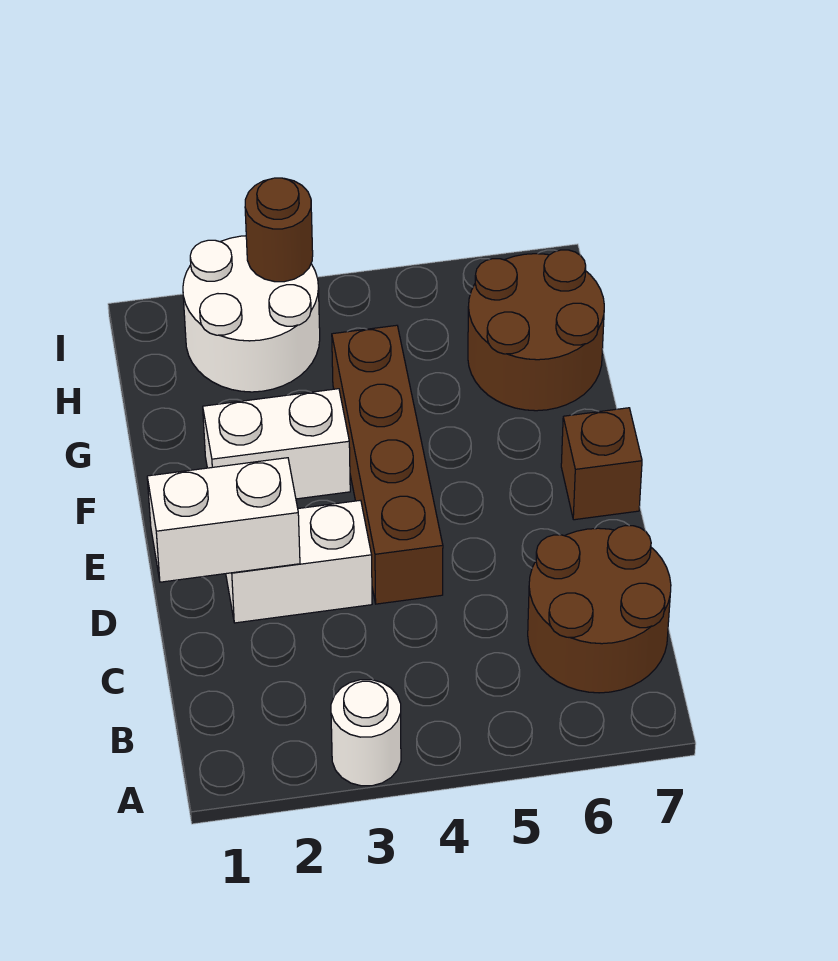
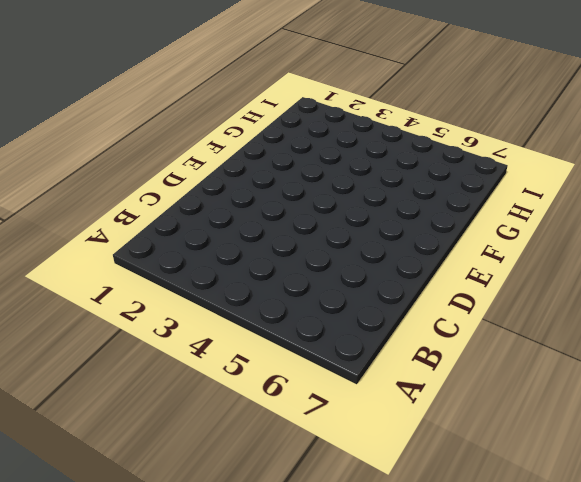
none -> white 1x1 round brick [331,680,401,786]
none -> brown 2x2 round brick [528,526,671,693]

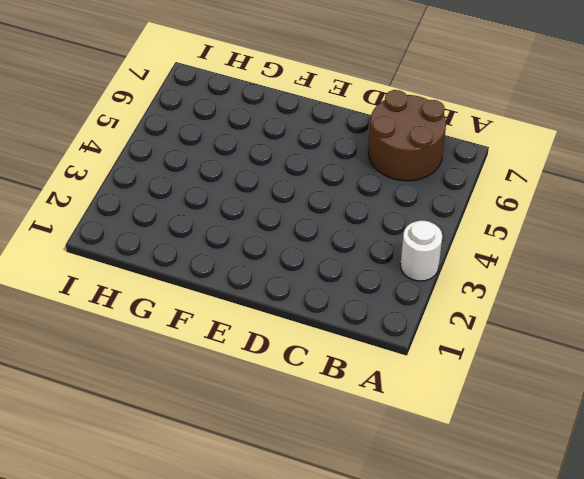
none -> white 1x2 brick [226,500,372,623]
none -> brown 1x4 brick [332,325,443,604]

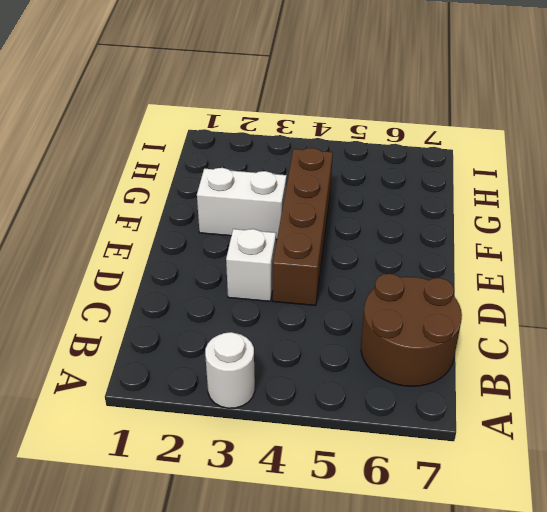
white 1x1 brick [226,229,276,301] -> white 1x2 brick [226,500,372,623]
none -> brown 1x1 brick [561,408,642,520]
none -> brown 2x2 round brick [468,250,604,411]

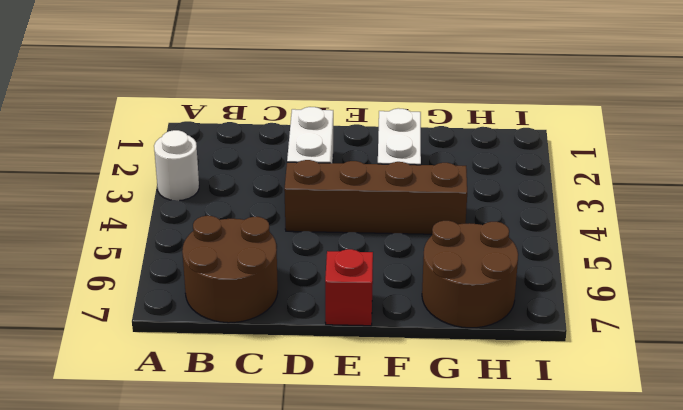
red 1x1 brick [325,249,373,326] -> brown 1x1 brick [561,408,642,520]
none -> white 2x2 round brick [183,236,320,392]
none -> white 1x2 brick [147,458,300,582]

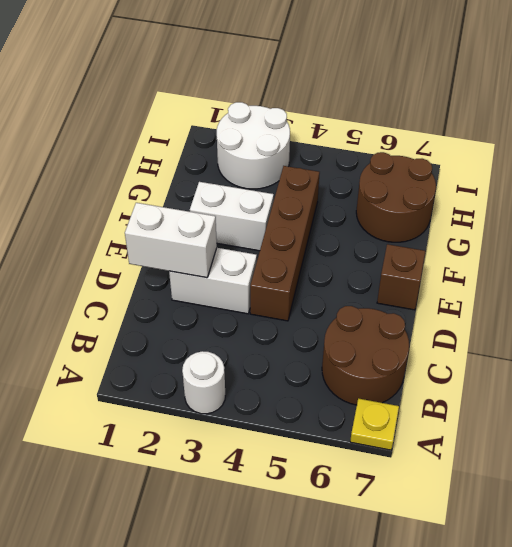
yellow 1x1 plate [350,398,399,450] -> none
none -> brown 1x1 round brick [245,178,313,282]

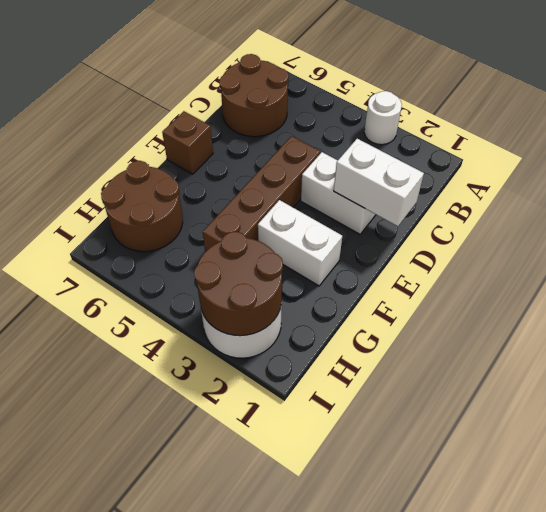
brown 2x2 round brick [194,232,283,336] -> brown 1x1 round brick [245,178,313,282]

